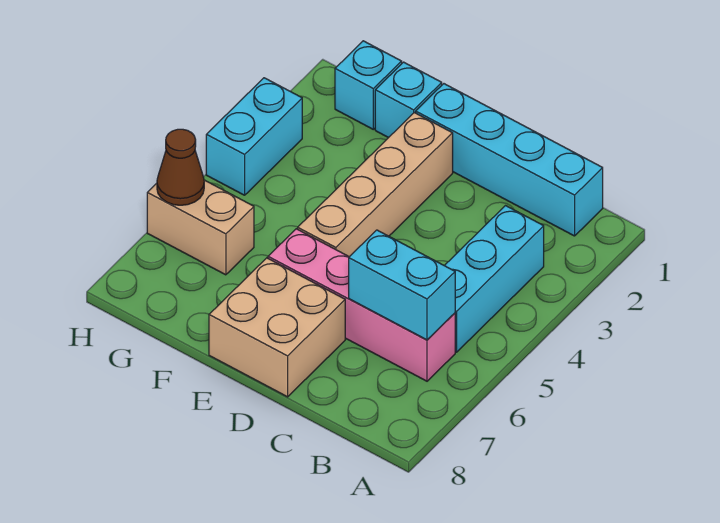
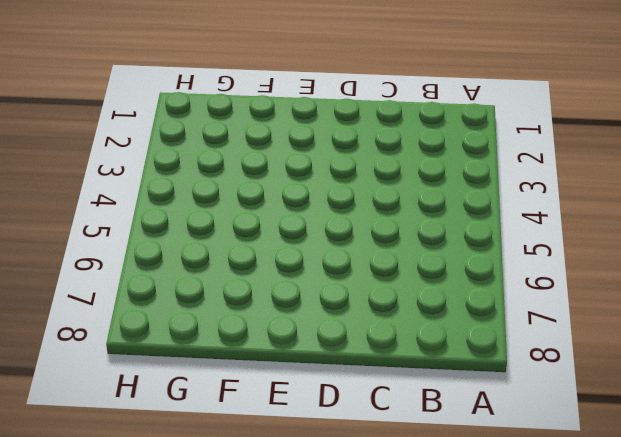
none -> cyan 1x4 brick [416,84,603,236]
none -> cyan 1x3 brick [444,206,544,352]

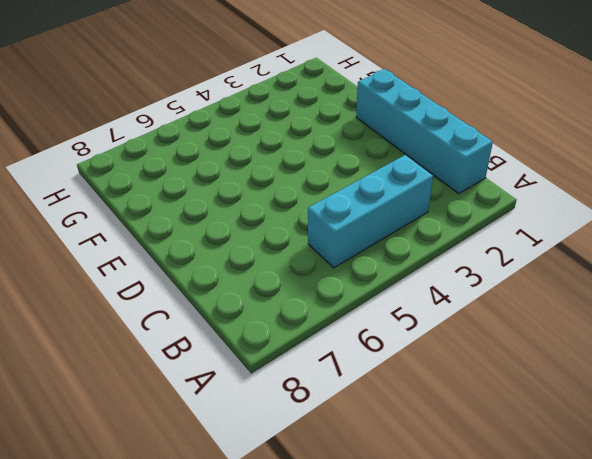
none -> pink 1x4 brick [268,229,455,381]
none -> tan 2x2 brick [209,258,345,397]

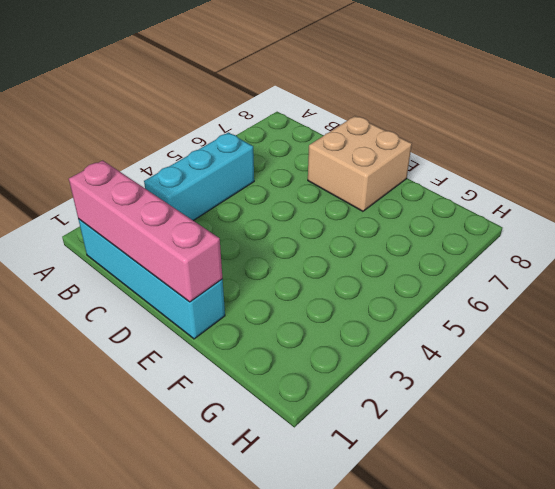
pink 1x4 brick [69,160,223,302] -> pink 1x4 brick moved to [268,229,455,381]
none -> tan 1x4 brick [298,113,453,257]
none -> cyan 1x1 brick [375,62,442,138]

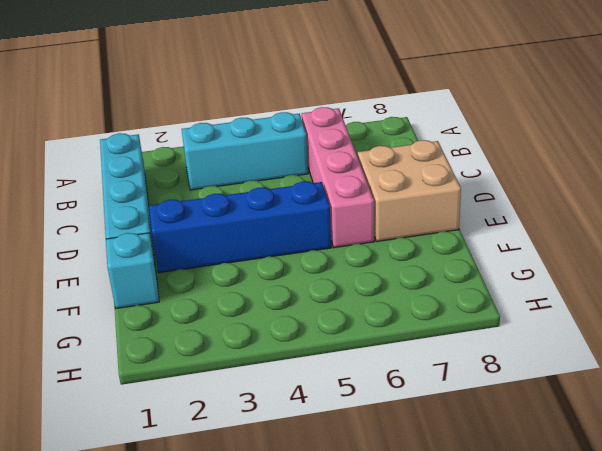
blue 1x4 brick [149,181,331,273] -> tan 1x4 brick [298,113,453,257]
none -> cyan 1x1 brick [335,41,402,129]
none -> tan 1x2 brick [147,180,254,275]

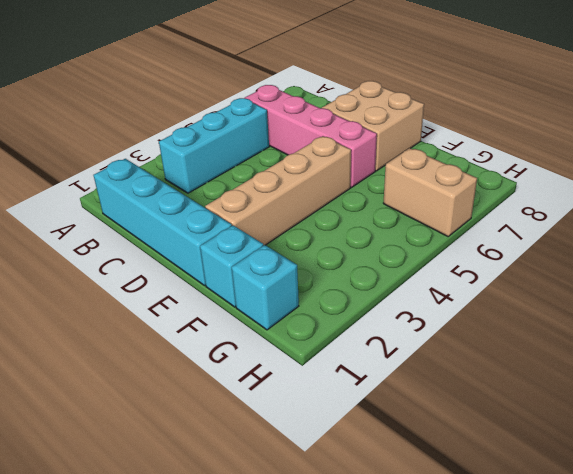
none -> cyan 1x2 brick [206,78,302,195]
none -> cyan 1x2 brick [349,230,455,340]

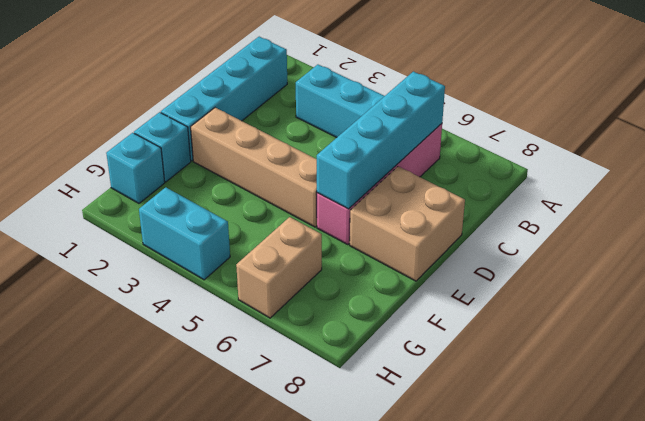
cyan 1x4 brick [317,71,445,209] -> cyan 1x2 brick [349,230,455,340]
none -> brown 1x1 cone [157,129,204,205]

